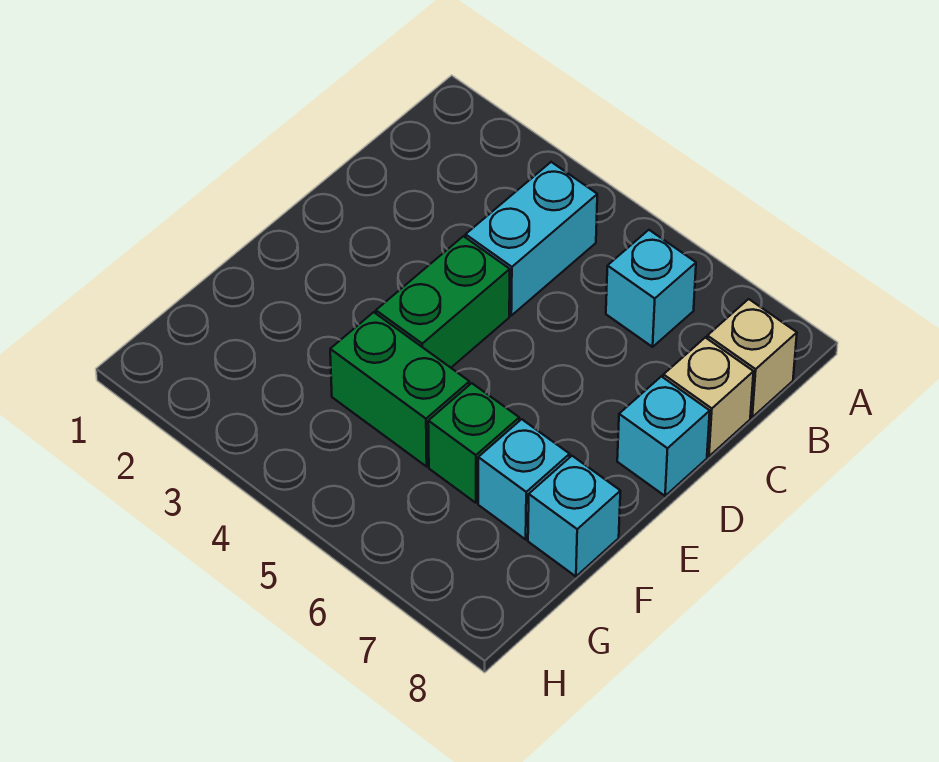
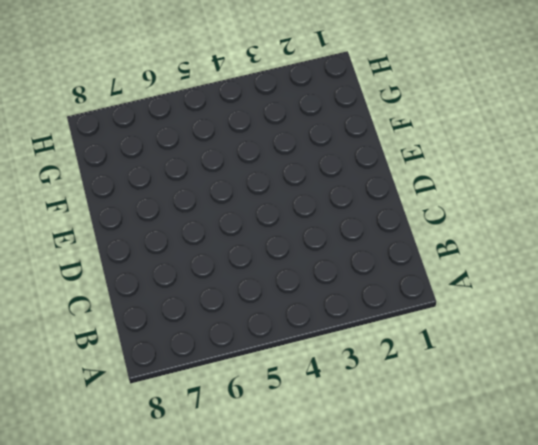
none -> cyan 1x2 brick [466,162,597,315]
none -> cyan 1x1 brick [606,230,696,347]

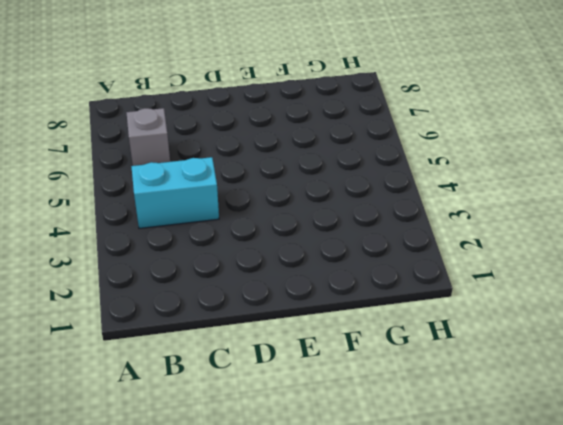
grey 1x1 brick [126,108,170,166] -> cyan 1x1 brick [606,230,696,347]
none -> tan 1x1 brick [707,299,797,417]
none -> tan 1x1 brick [663,337,754,456]

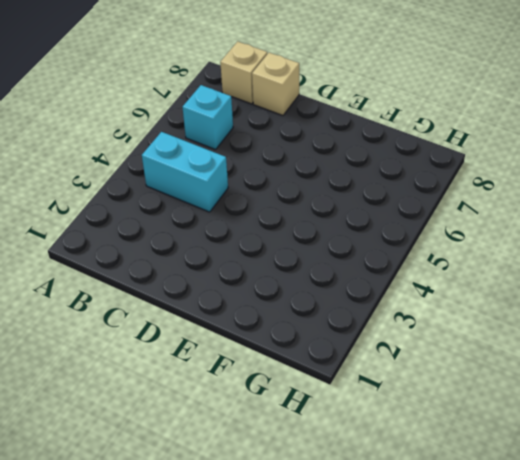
none -> green 1x2 brick [376,236,510,368]
none -> cyan 1x1 brick [617,376,710,496]

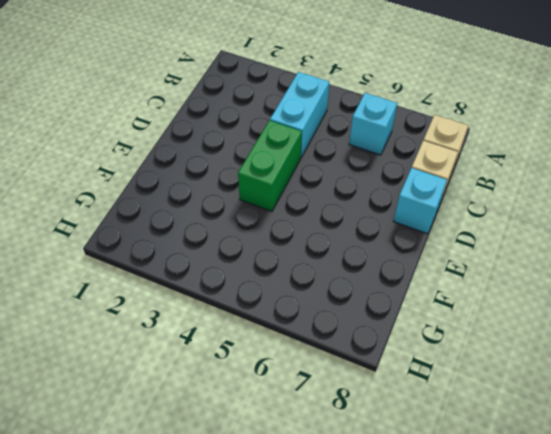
none -> green 1x2 brick [330,312,469,467]
none -> green 1x1 brick [428,383,519,503]

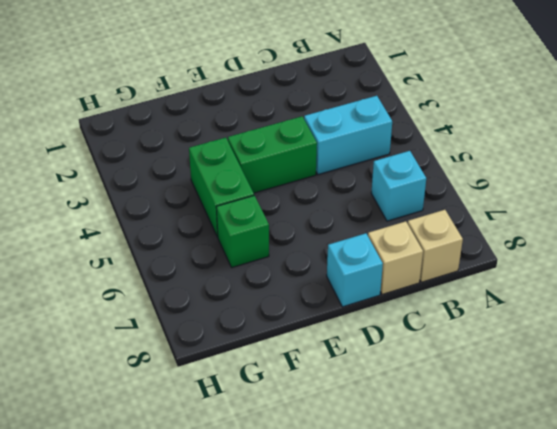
none -> cyan 1x1 brick [478,419,570,539]
none -> cyan 1x1 brick [528,456,620,576]

